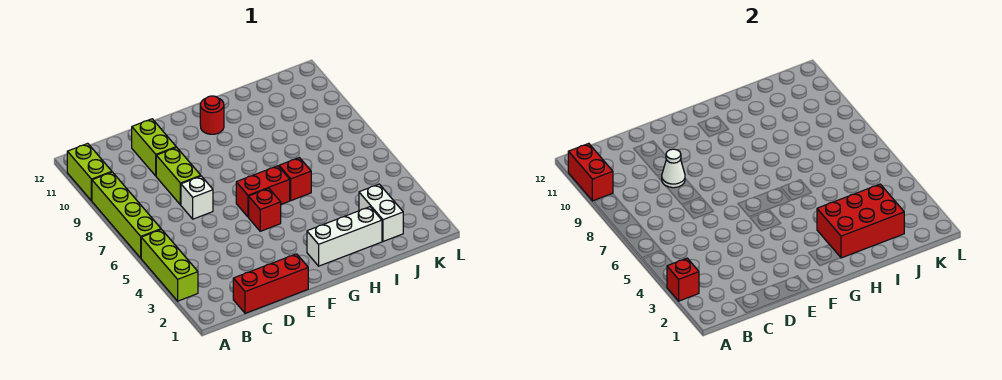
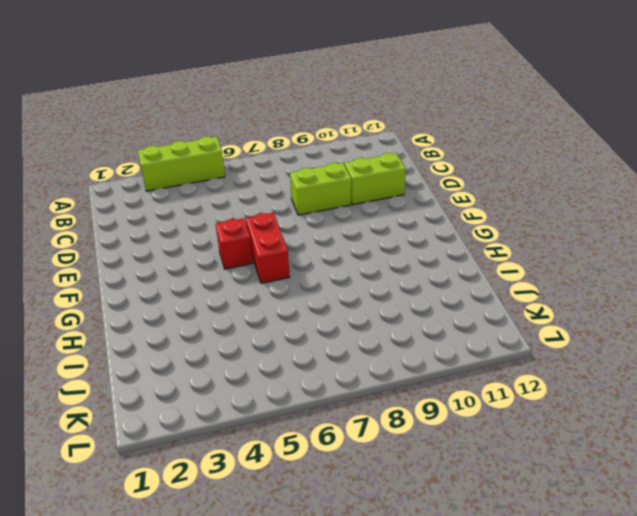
none -> lime 1x4 brick [92,172,161,258]
none -> lime 1x2 brick [67,143,112,201]
none -> red 1x3 brick [233,254,308,313]

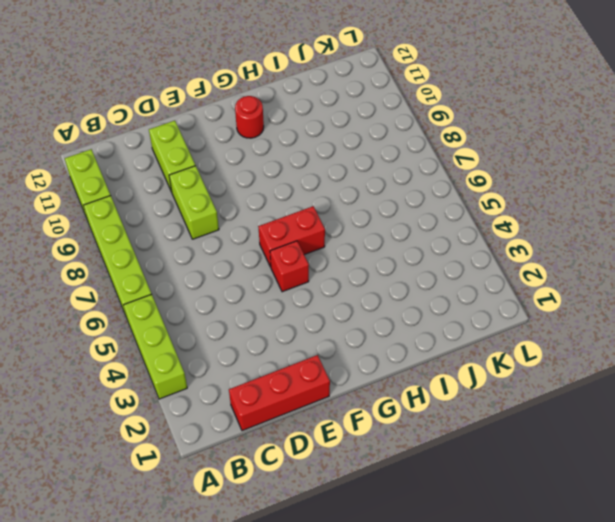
none -> white 1x1 brick [181,176,213,219]
none -> white 1x3 brick [307,207,382,266]
none -> red 1x1 brick [279,158,311,201]

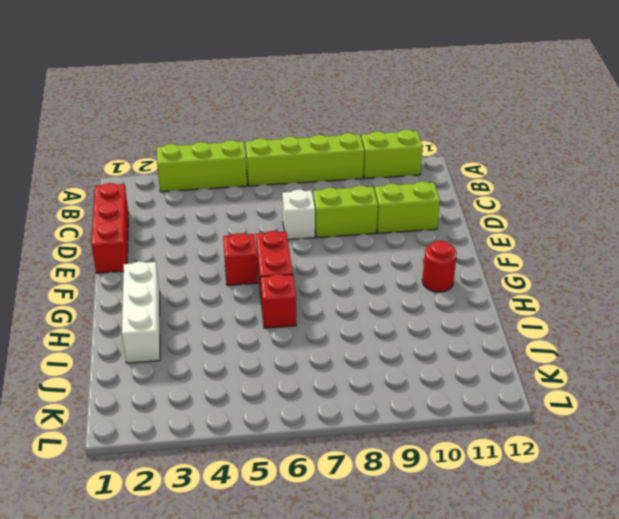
none -> white 1x2 brick [359,184,403,241]
none -> red 1x1 brick [667,258,699,301]
none -> red 1x2 brick [568,143,613,201]

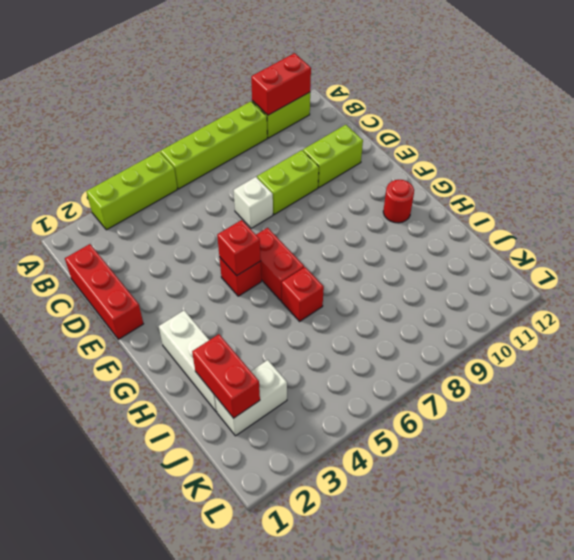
red 1x1 brick [217,220,261,276] -> red 1x1 brick moved to [667,258,699,301]
red 1x2 brick [192,334,260,418] -> red 2x3 brick [817,184,904,258]
none -> white 1x1 cone [662,149,685,188]

